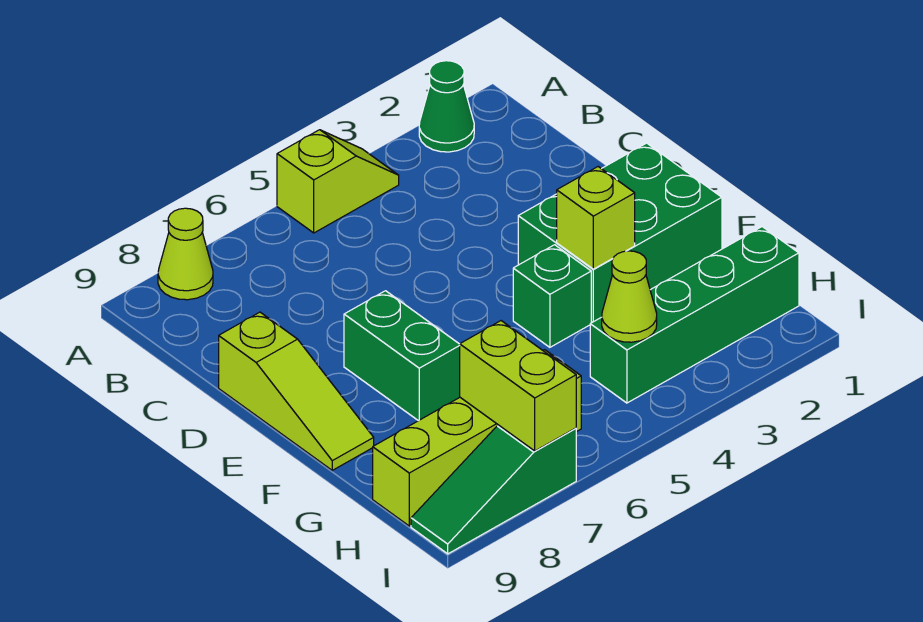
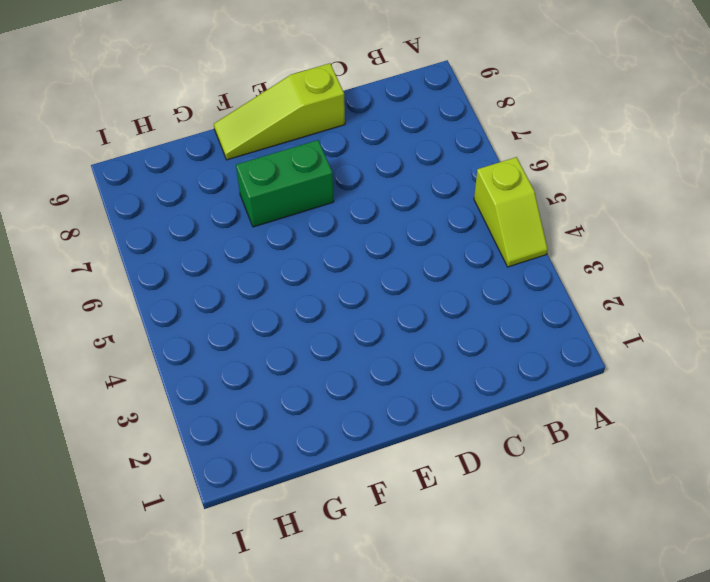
none -> green 1x1 cone [419,61,474,152]
none -> lime 1x1 cone [158,208,213,300]
none -> green 2x3 brick [518,143,722,322]

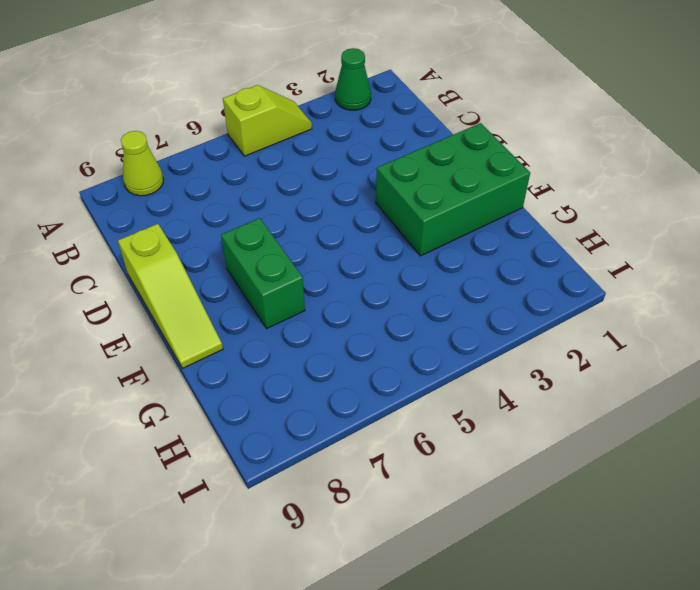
none -> green 1x1 brick [513,245,591,347]
none -> green 1x4 brick [590,227,799,403]
none -> lime 1x4 brick [373,350,581,526]

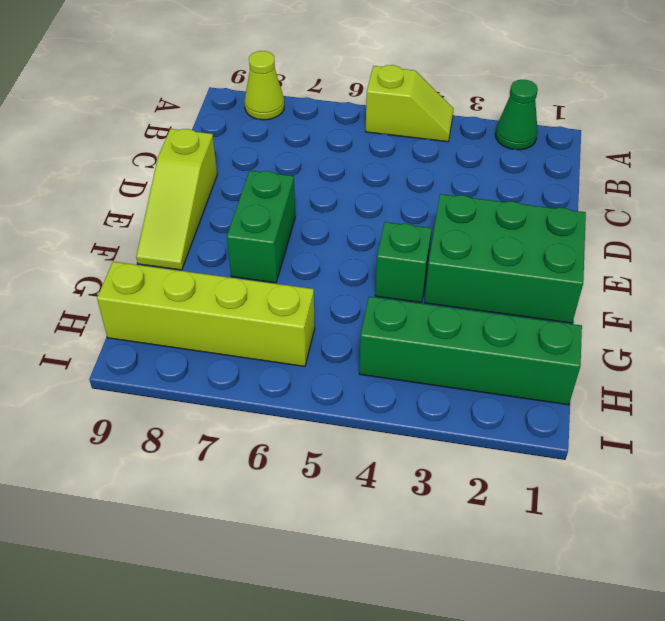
none -> green 1x3 slope [411,425,576,554]
none -> lime 1x1 brick [557,167,635,269]
none -> lime 1x1 cone [602,251,657,342]

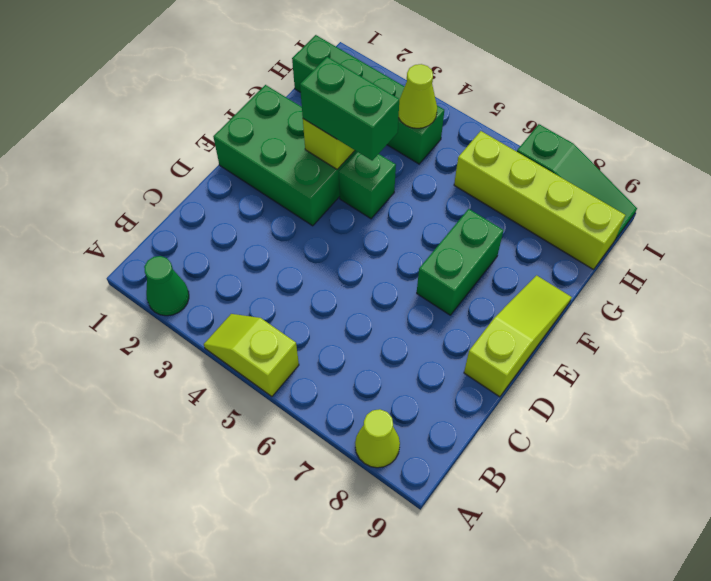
green 1x2 brick [300,57,399,160] -> none
none -> lime 1x2 brick [460,321,576,451]

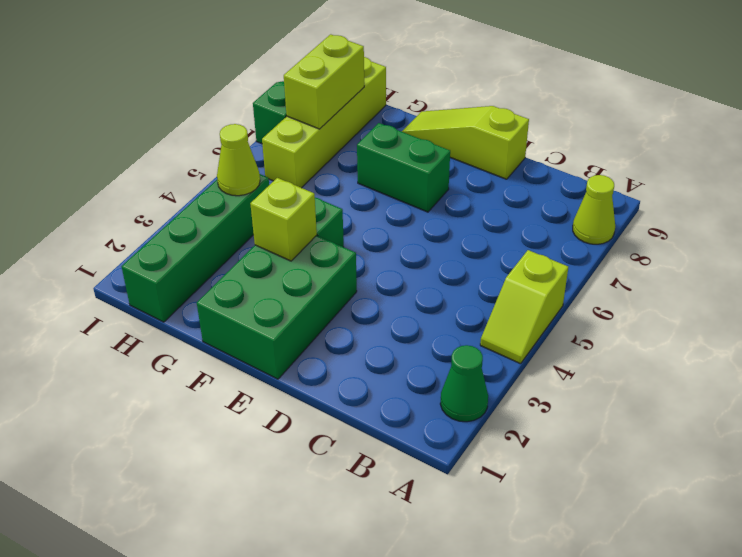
lime 1x2 brick [284,34,364,129] -> lime 1x2 brick turned to [460,321,576,451]

